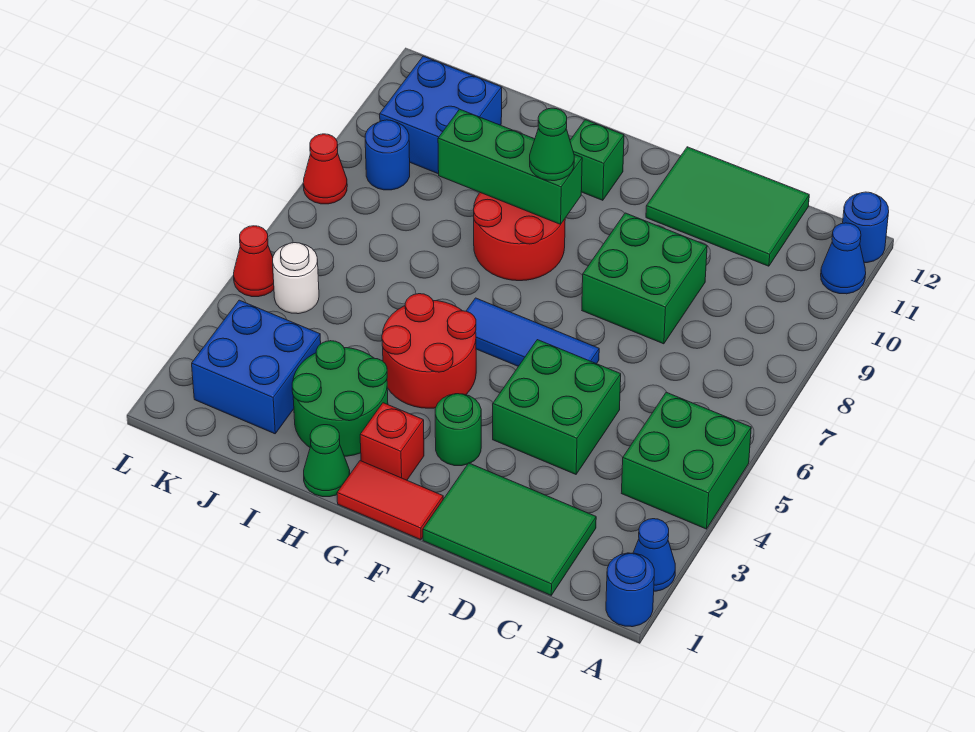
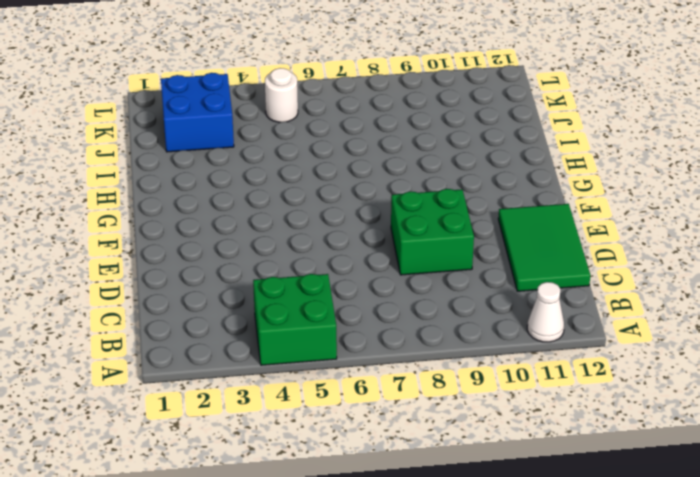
white 1x1 cone [527,282,564,342] -> blue 1x1 cone [821,223,866,294]
none -> blue 1x1 round brick [606,553,654,627]
none -> blue 1x1 cone [633,519,675,591]
none -> blue 1x1 round brick [843,192,889,263]

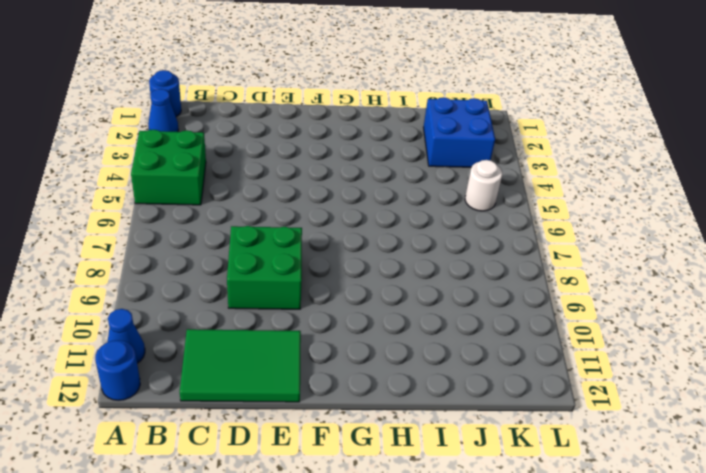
none -> green 2x3 tile [423,463,596,595]
none -> green 2x2 brick [493,340,621,474]
none -> blue 1x3 tile [466,298,599,366]

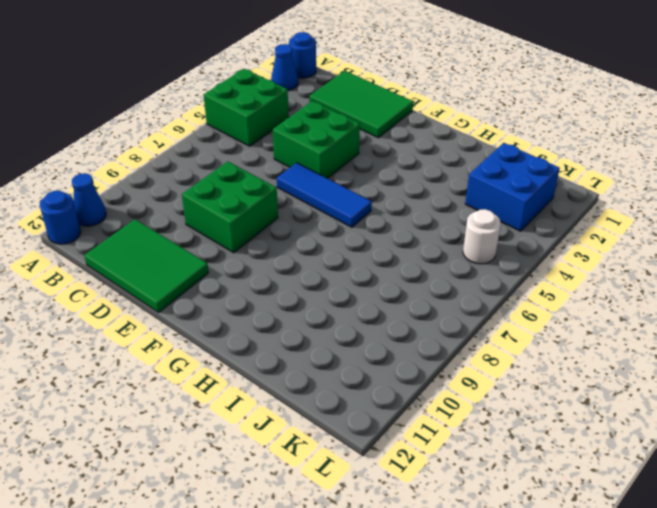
none -> red 1x2 tile [337,461,443,540]
none -> green 1x1 round brick [435,394,481,466]
none -> red 1x1 brick [360,403,424,480]

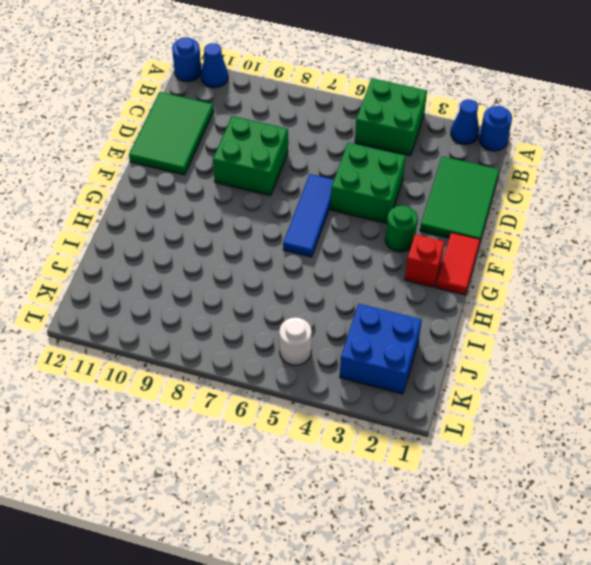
none -> red 2x2 round brick [382,294,476,408]
none -> red 2x2 round brick [474,193,565,281]
none -> green 1x1 brick [570,120,624,200]

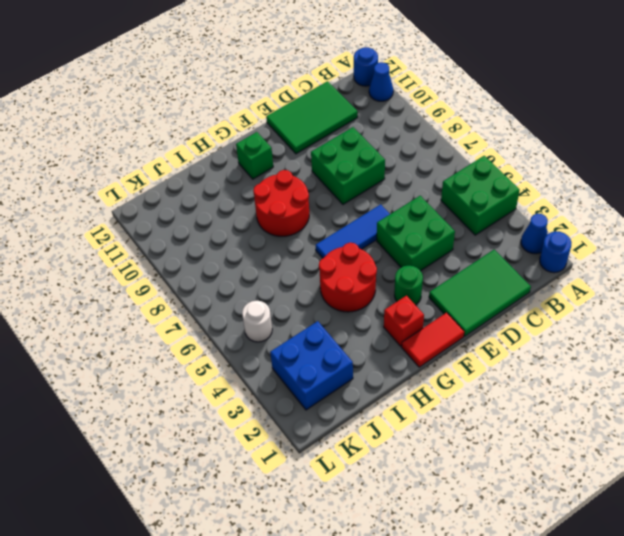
none -> green 1x1 cone [304,425,350,497]
none -> green 2x2 round brick [292,341,388,456]
none -> blue 2x2 brick [380,56,502,174]

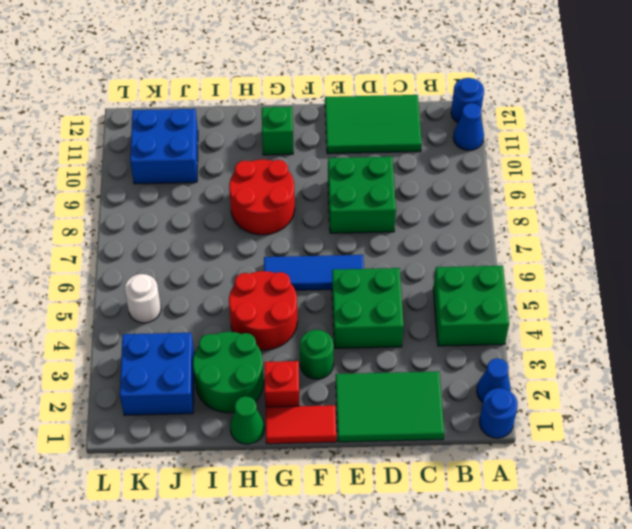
none -> blue 1x1 round brick [365,120,410,190]
none -> red 1x1 cone [234,226,274,297]
none -> red 1x1 cone [303,134,347,204]

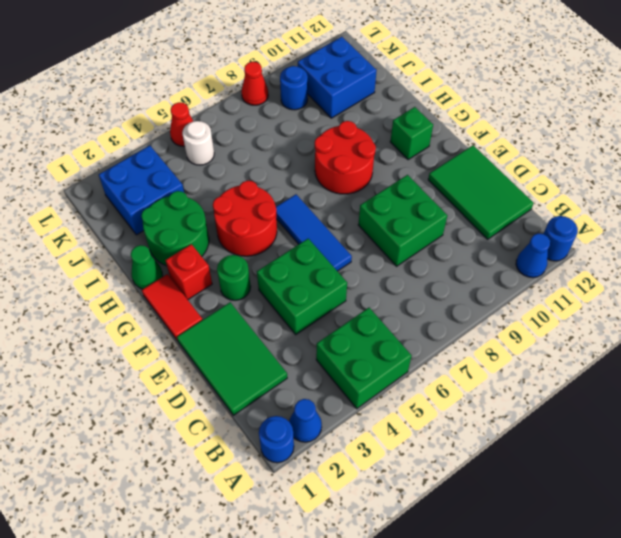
none -> green 1x3 brick [438,109,582,225]
none -> green 1x1 cone [530,108,574,181]

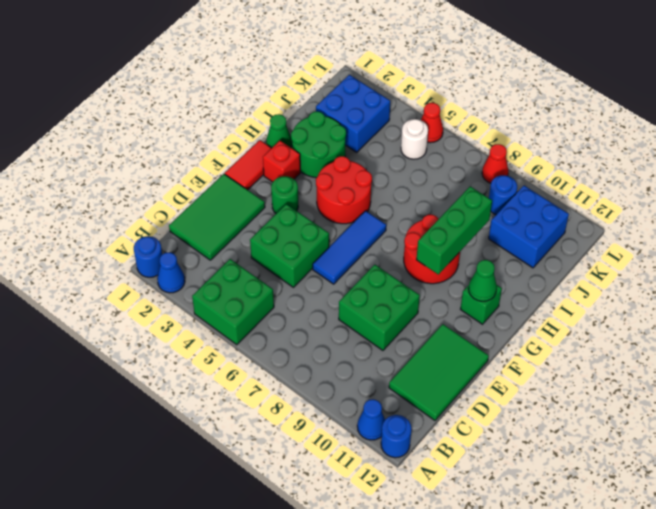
green 1x1 cone [468,260,497,301] -> green 1x1 cone moved to [530,108,574,181]

